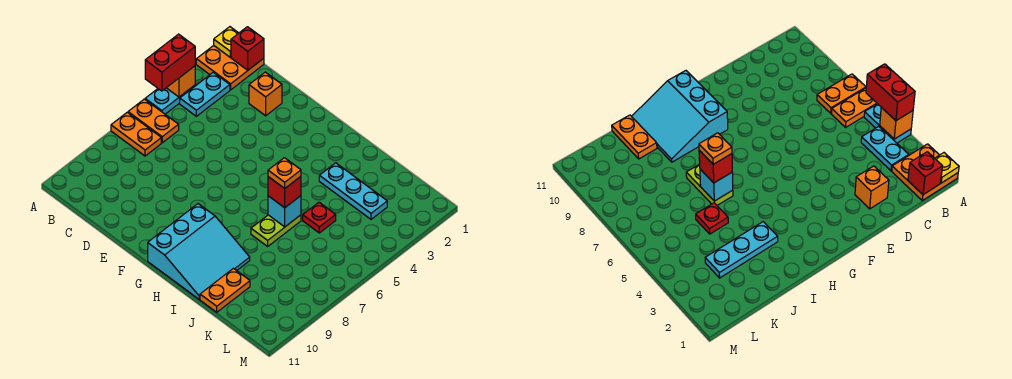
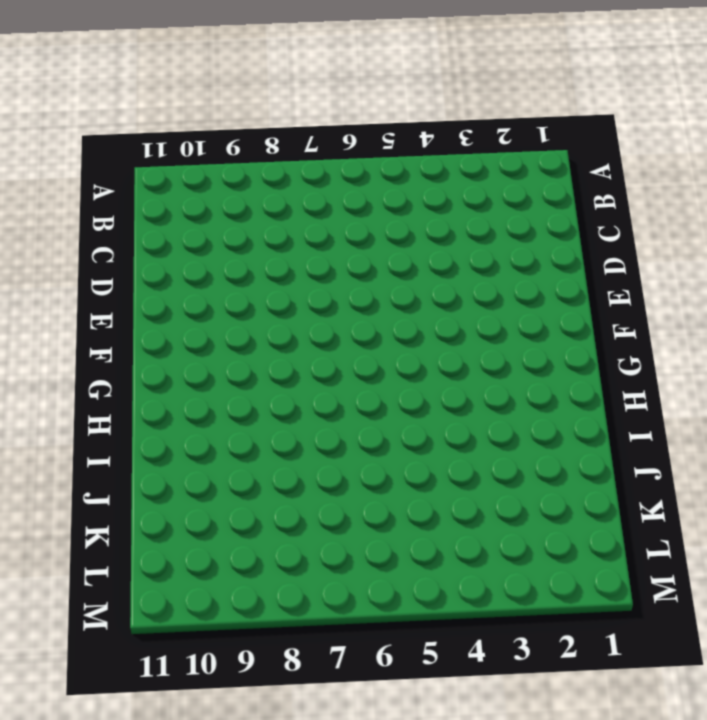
none -> orange 2x2 plate [196,46,264,90]
none -> cyan 1x2 plate [145,85,195,114]
none -> orange 1x2 plate [128,99,179,143]

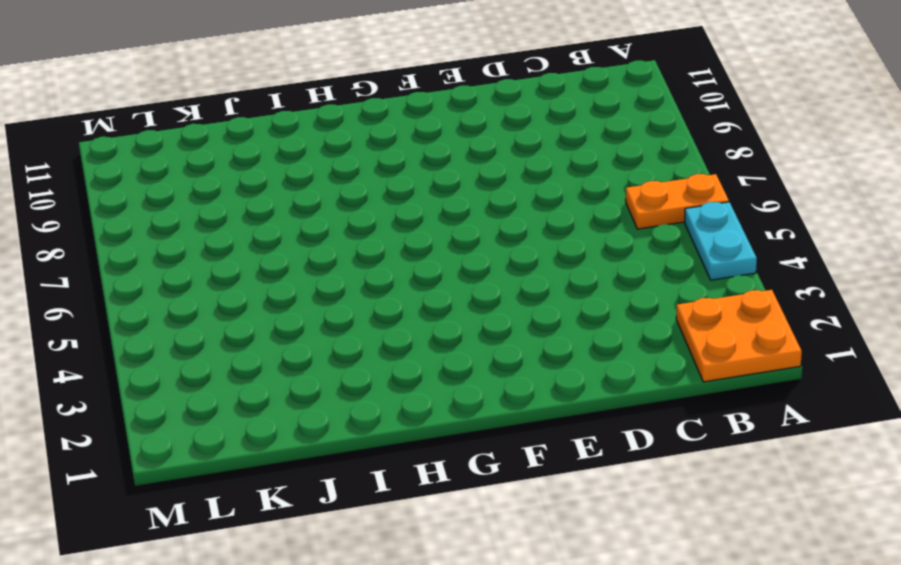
none -> orange 1x2 plate [111,112,161,156]
none -> cyan 1x2 plate [180,72,230,116]
none -> orange 1x1 brick [249,72,282,116]

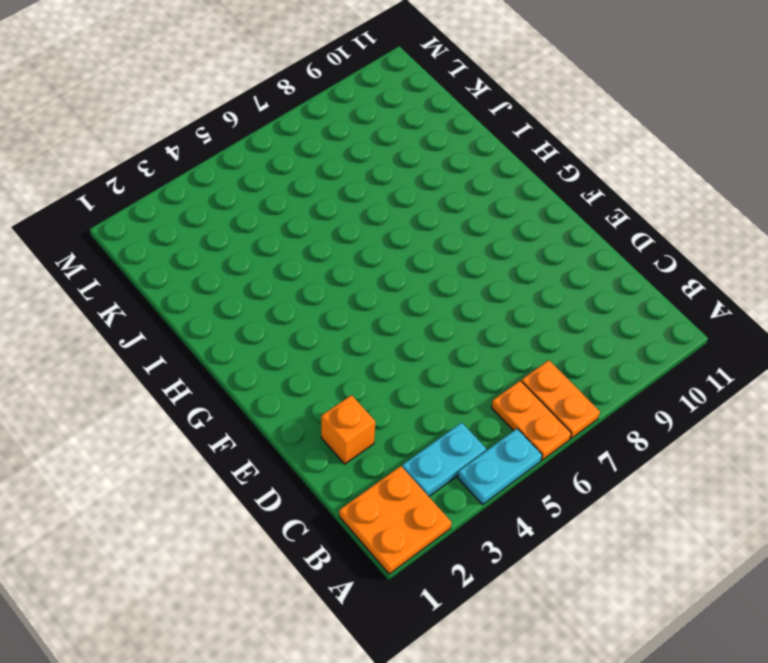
none -> cyan 3x3 slope [148,204,250,299]
none -> cyan 1x3 plate [319,163,387,219]
none -> lime 1x2 plate [251,215,301,246]

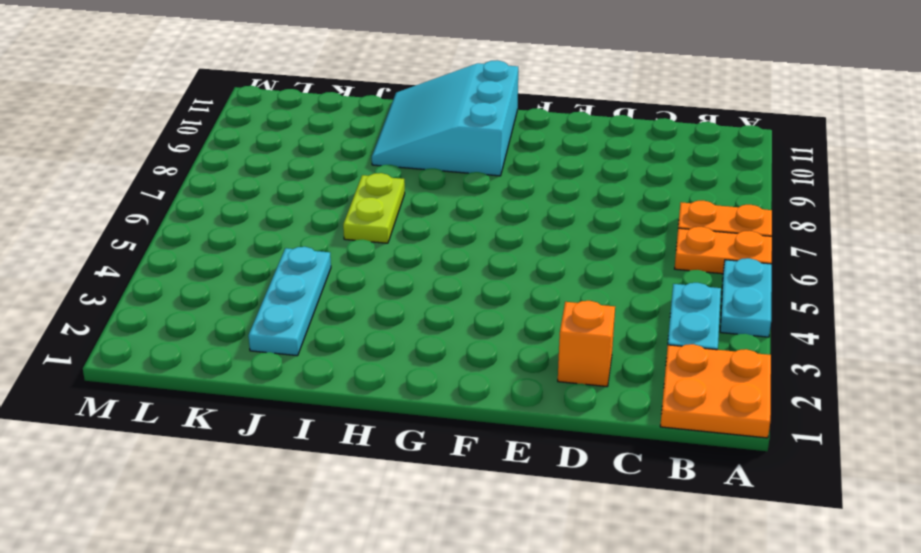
cyan 1x3 plate [248,247,331,356] -> cyan 1x3 plate turned to [319,163,387,219]
none -> red 1x1 plate [303,202,336,233]
none -> orange 1x2 plate [200,268,250,312]
none -> yellow 1x1 plate [214,27,238,57]

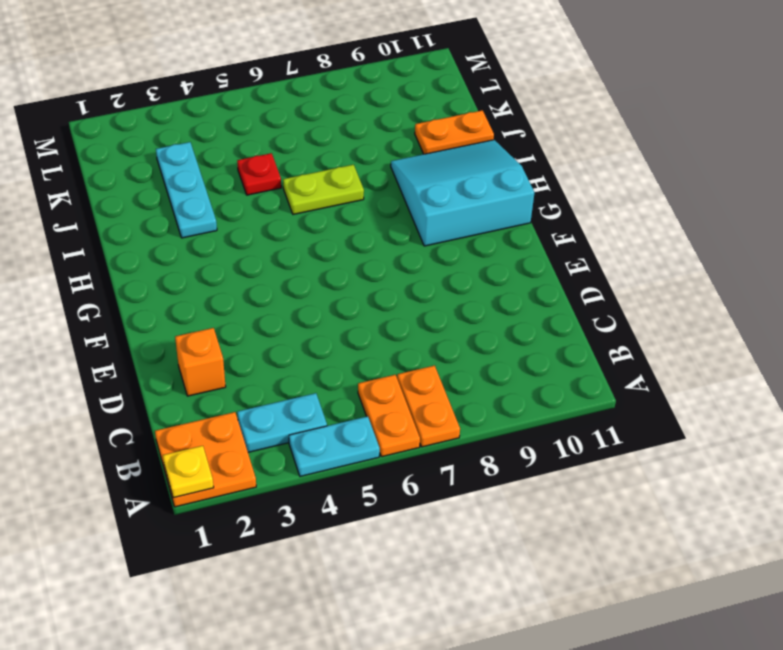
none -> orange 1x1 brick [167,66,195,97]
none -> red 1x1 brick [231,27,264,70]
none -> cyan 1x1 brick [268,196,301,227]

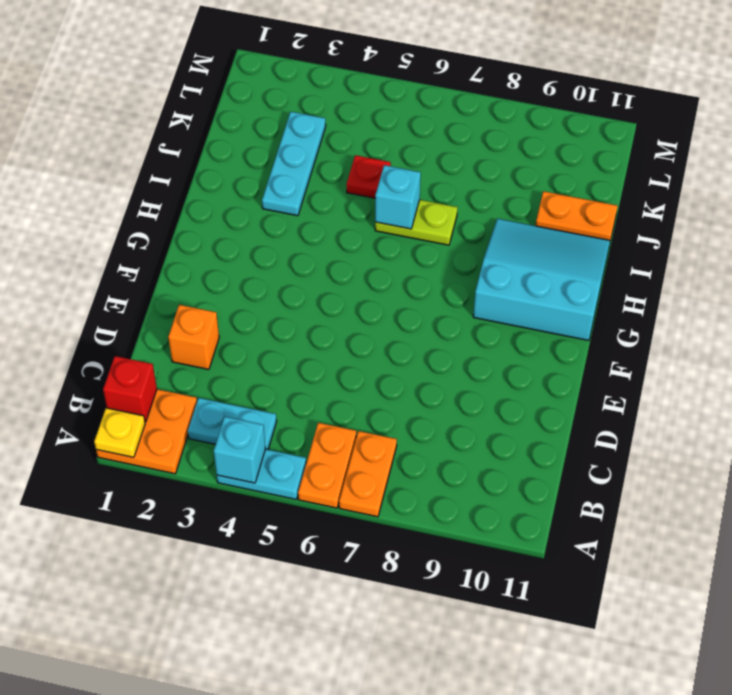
cyan 1x1 brick [214,417,265,483] -> orange 1x1 brick [167,66,195,97]
none -> red 1x2 brick [145,34,195,91]
none -> red 1x1 brick [268,177,301,208]
none -> orange 1x1 plate [268,158,301,188]

